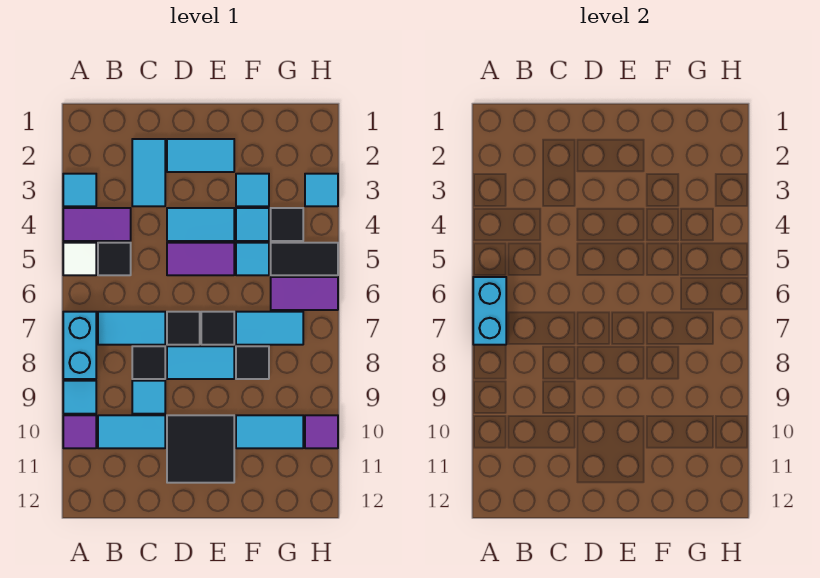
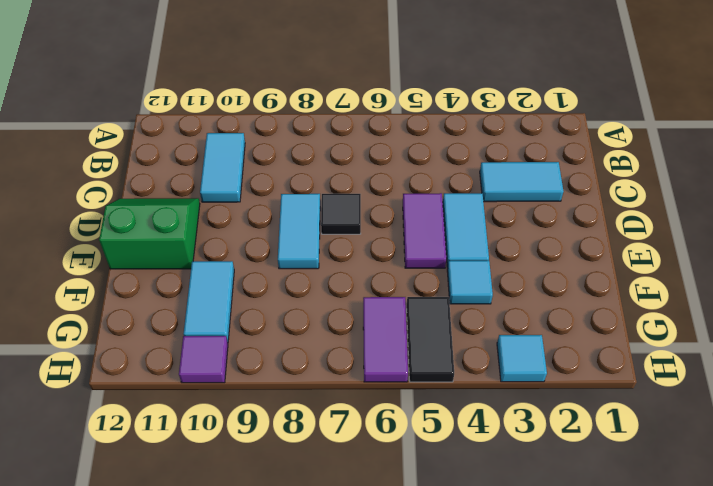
green 2x2 slope [99,198,200,269] -> black 2x2 tile [167,415,234,483]
none -> cyan 1x1 tile [63,174,96,206]
none -> purple 1x2 tile [63,208,131,241]
none -> white 1x1 tile [63,243,96,275]
none -> cyan 1x2 brick [63,312,96,379]

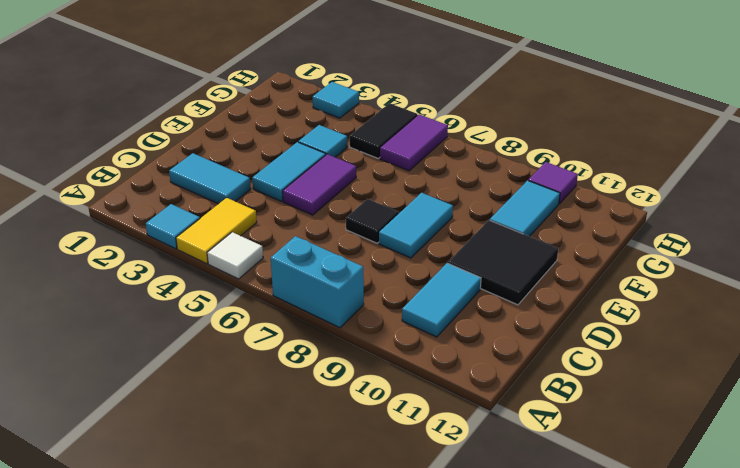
yellow 1x2 tile [176,198,257,264] -> purple 1x2 tile [63,208,131,241]
none -> cyan 1x1 tile [63,381,96,414]
none -> purple 1x1 tile [63,415,96,448]
none -> black 1x1 tile [98,243,131,275]
none -> cyan 1x2 tile [98,312,165,345]

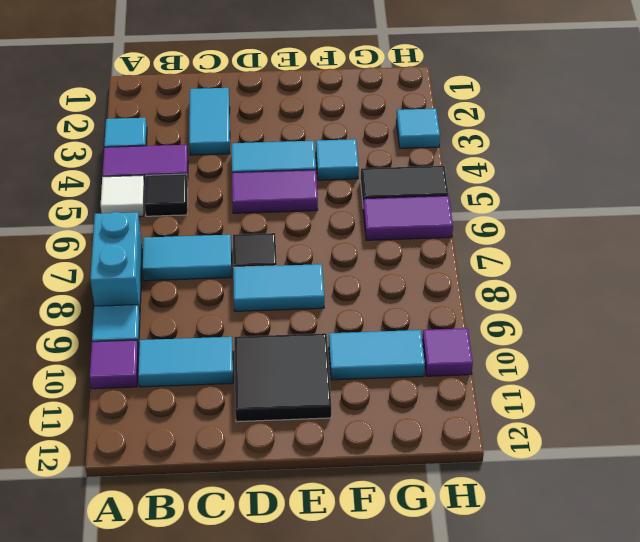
none -> black 1x1 tile [132,346,165,379]
none -> cyan 1x1 tile [132,381,165,414]
none -> cyan 1x2 tile [167,139,234,172]
none -> black 1x1 tile [201,312,234,345]

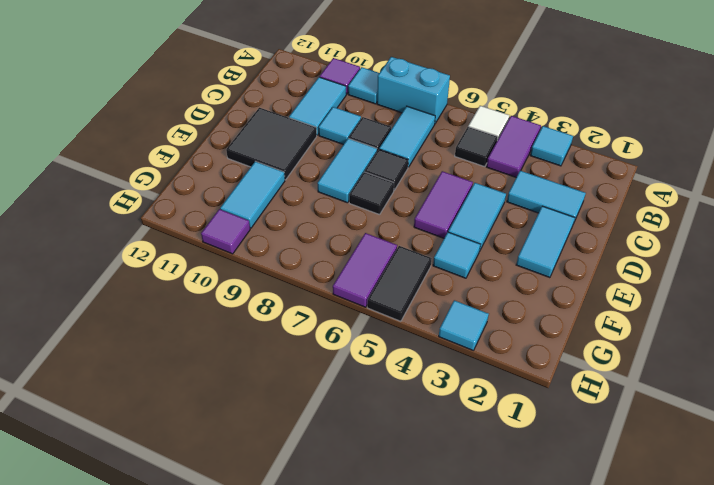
none -> cyan 1x1 tile [236,174,269,206]
none -> cyan 1x1 tile [236,243,269,275]
none -> cyan 1x2 tile [236,312,303,345]
none -> black 1x1 tile [236,346,269,379]

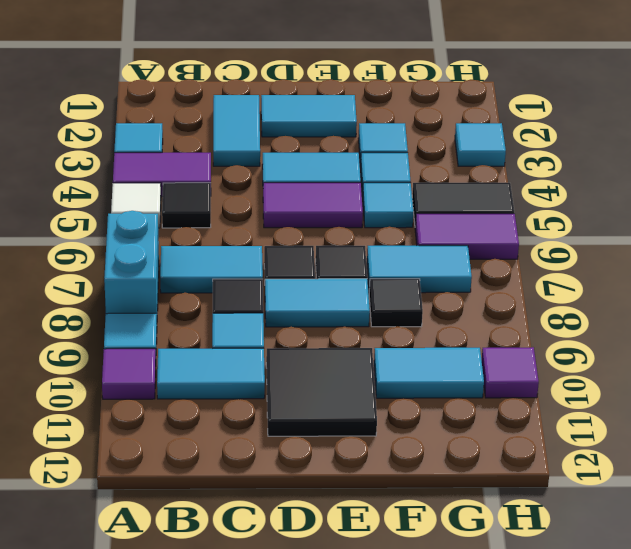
none -> black 1x1 tile [271,208,303,241]
none -> cyan 1x2 brick [473,277,506,345]

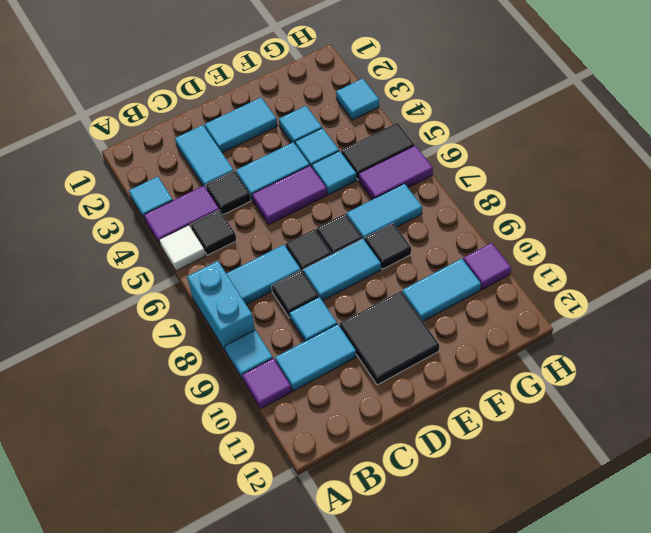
black 1x1 tile [206,171,251,215] -> black 1x1 tile moved to [271,208,303,241]
none -> cyan 1x2 brick [473,277,506,345]

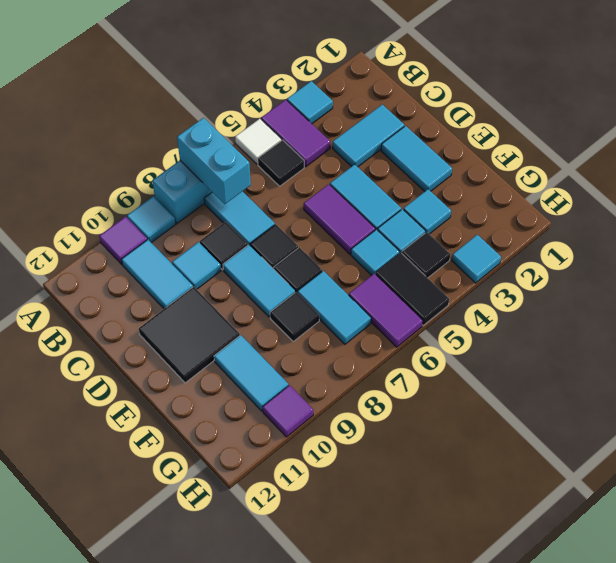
cyan 1x2 brick [177,118,251,204] -> cyan 1x2 brick turned to [473,277,506,345]

